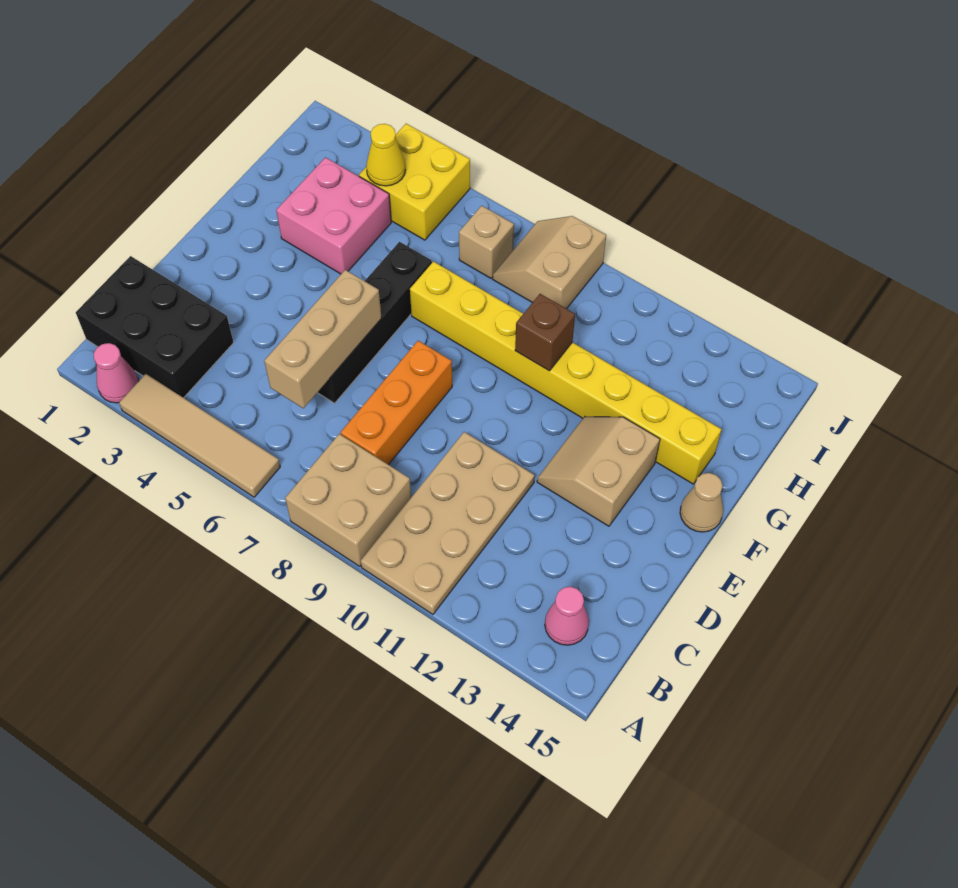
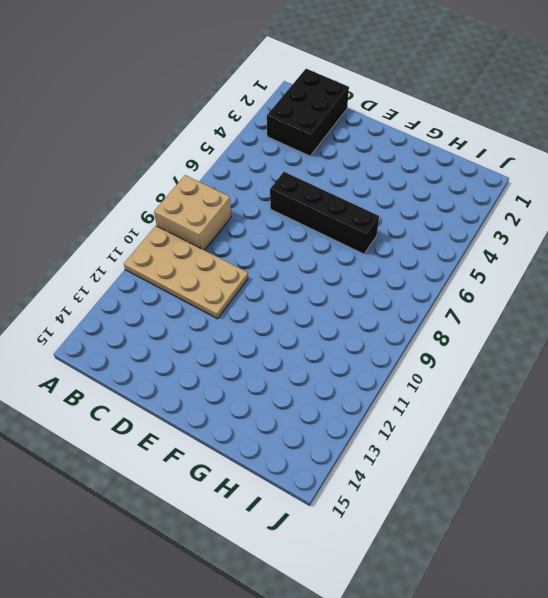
none -> pink 1x1 cone [94,343,139,403]
none -> tan 1x4 tile [119,374,280,497]
none -> pink 1x1 cone [545,587,589,645]

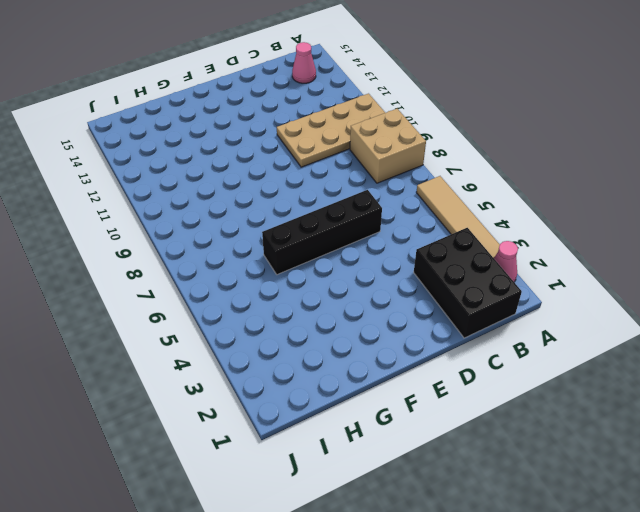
none -> orange 1x3 brick [341,341,452,465]
none -> tan 2x2 slope [537,416,660,526]
none -> tan 1x1 cone [680,473,723,532]

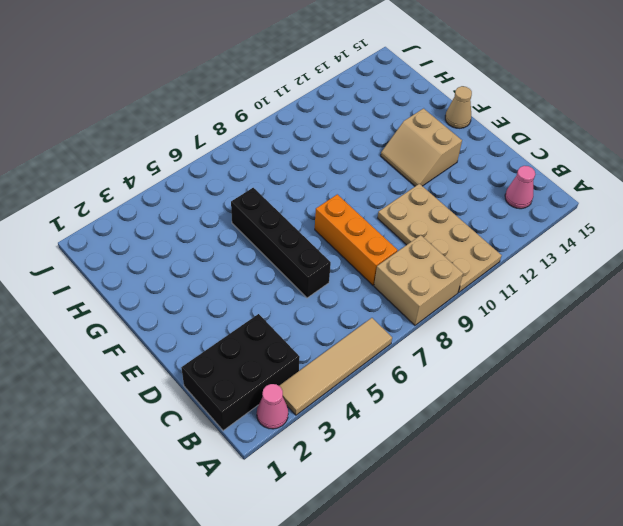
none -> pink 2x2 brick [276,157,391,274]
none -> yellow 1x8 brick [410,262,722,484]
none -> yellow 2x2 brick [359,124,470,240]

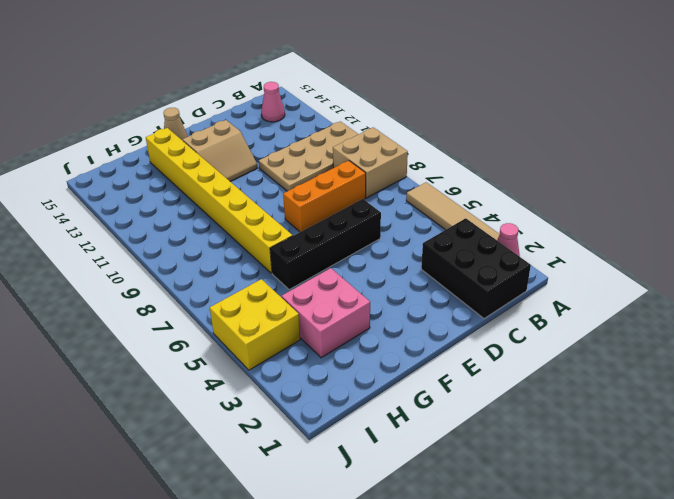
none -> tan 1x1 brick [459,206,514,278]
none -> tan 2x2 slope [493,216,606,309]
none -> tan 1x3 brick [264,270,381,408]

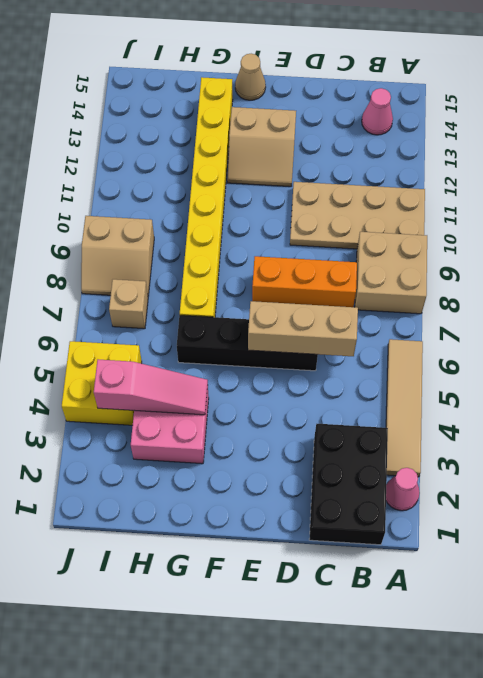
pink 1x3 slope [94,359,208,415] -> yellow 1x1 cone [366,124,405,186]
none -> brown 1x1 brick [515,294,575,371]

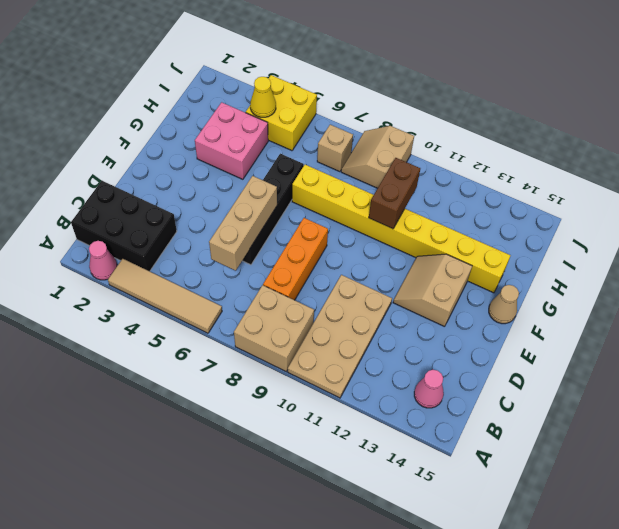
brown 1x2 brick [369,158,420,229] -> brown 1x1 brick [515,294,575,371]

